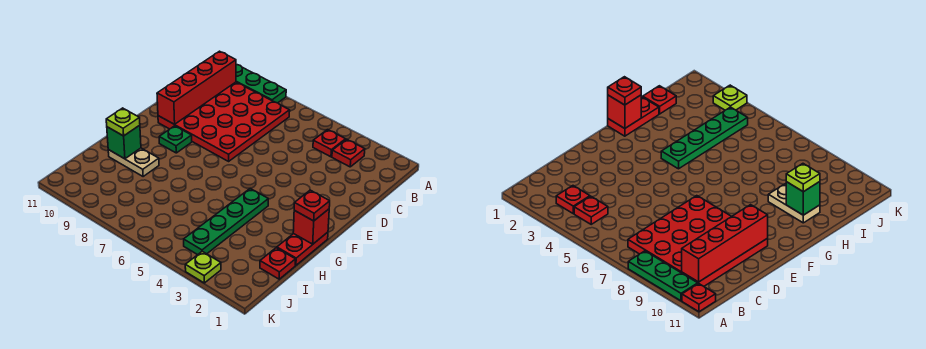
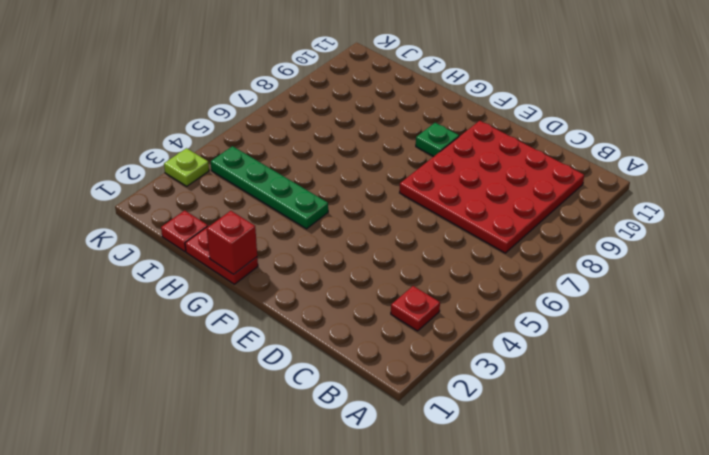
none -> green 1x3 plate [236,65,286,103]
none -> red 1x1 plate [682,283,716,312]
none -> red 1x1 plate [313,130,346,157]

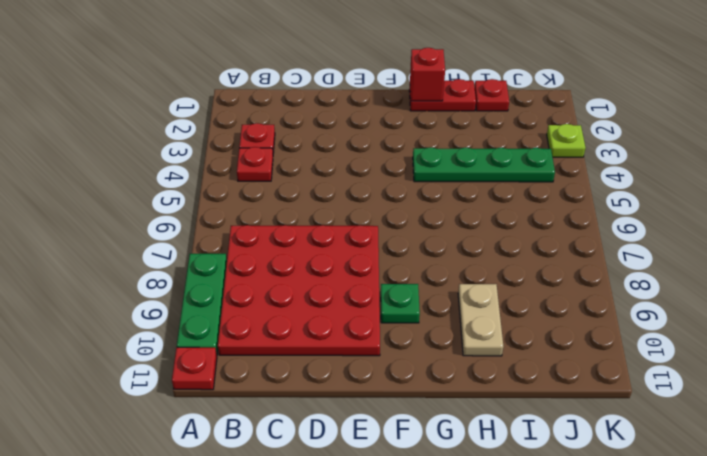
none -> red 1x4 brick [157,51,236,124]
none -> green 1x1 brick [107,125,141,159]
none -> red 1x1 plate [294,190,330,221]

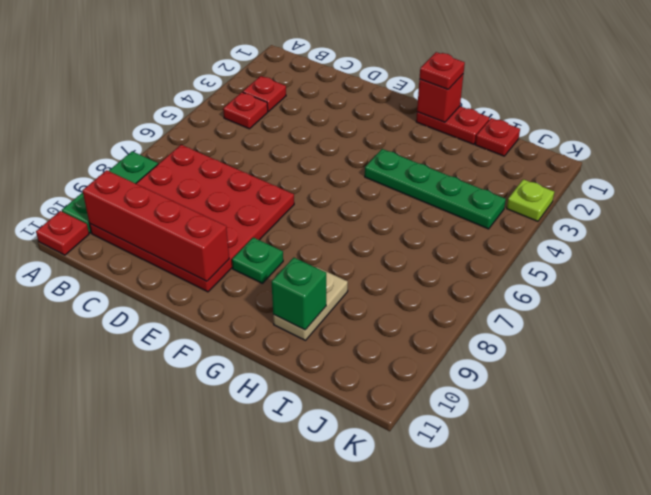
none -> lime 1x1 plate [106,108,140,136]

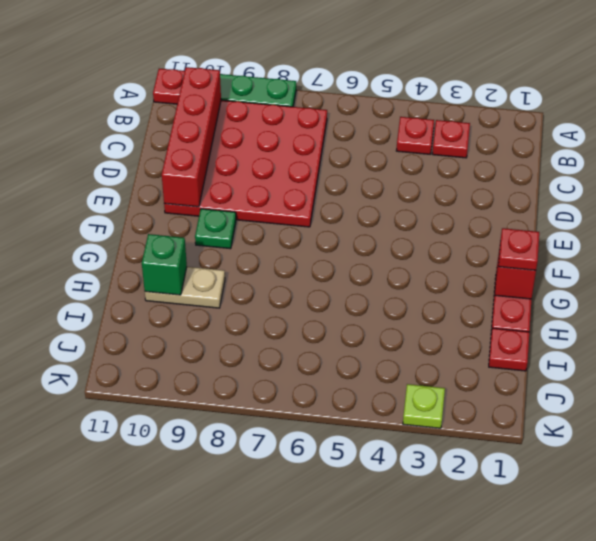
none -> green 1x4 plate [184,188,268,255]
none -> lime 1x1 plate [106,108,140,136]

